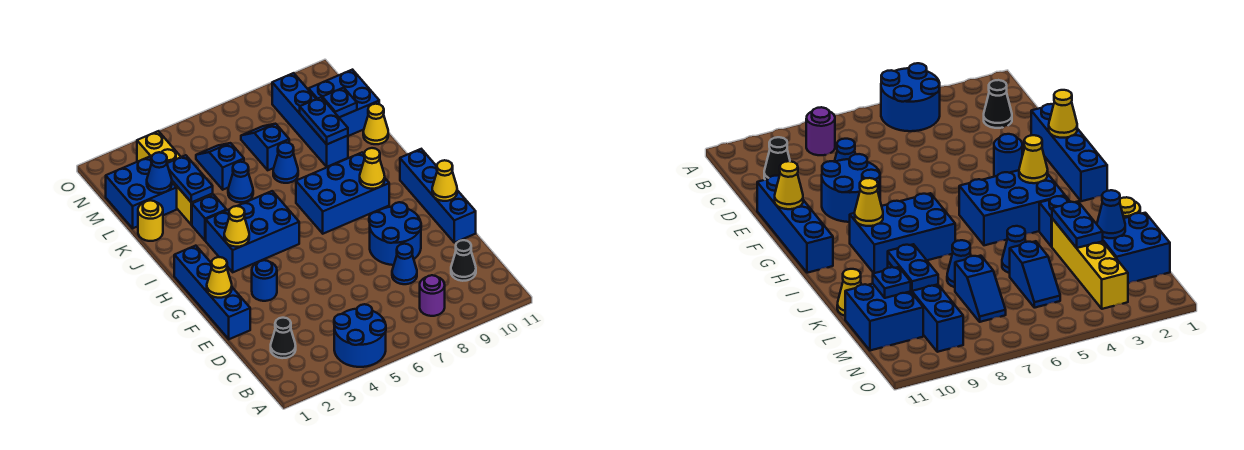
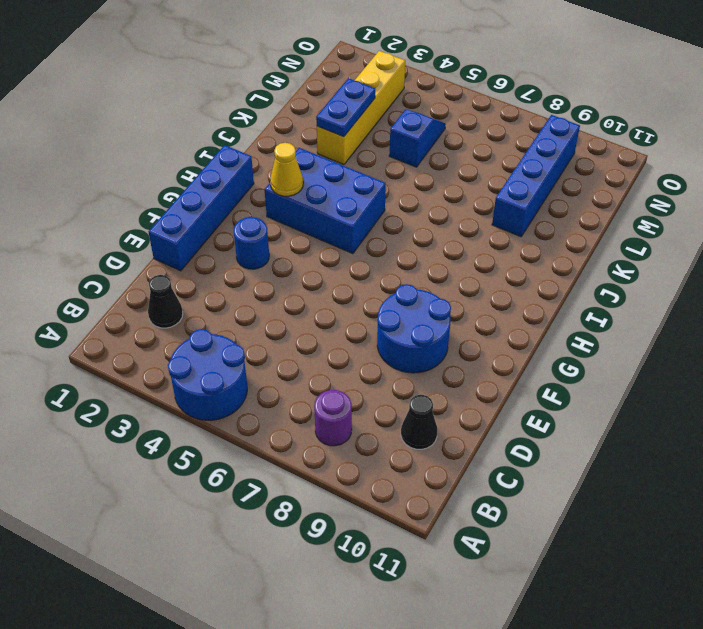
none -> blue 1x1 cone [392,244,417,284]
none -> blue 1x4 brick [400,149,476,243]
none -> blue 2x3 brick [296,152,389,234]
none -> blue 1x1 brick [192,194,227,241]

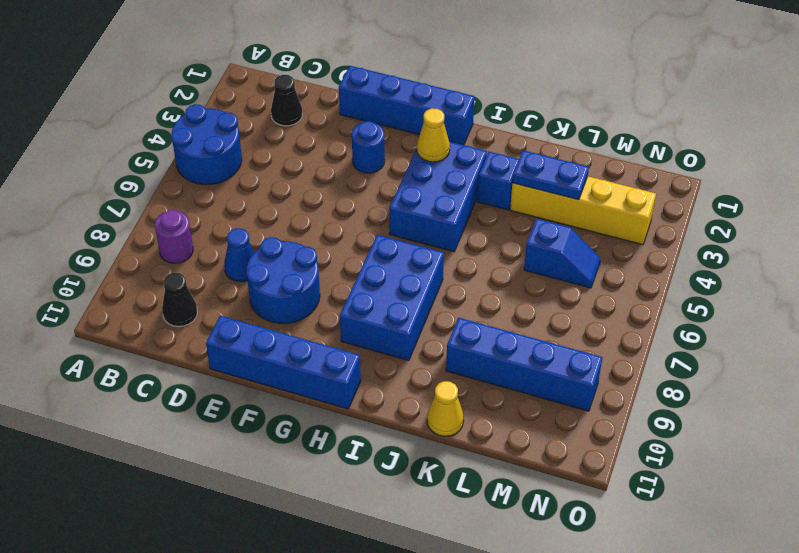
none -> yellow 1x1 round brick [138,200,163,241]
none -> blue 1x1 cone [228,162,253,202]
none -> blue 1x1 cone [273,142,298,183]
none -> blue 2x2 brick [106,157,177,228]

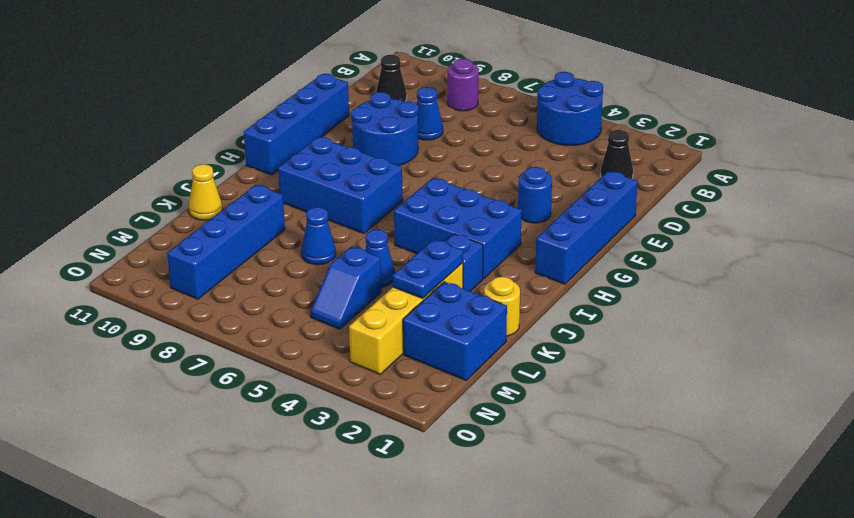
none -> blue 1x2 slope [241,124,289,170]
none -> blue 2x2 brick [309,70,379,136]
none -> yellow 1x1 cone [207,257,232,298]
none -> yellow 1x1 cone [432,160,457,201]

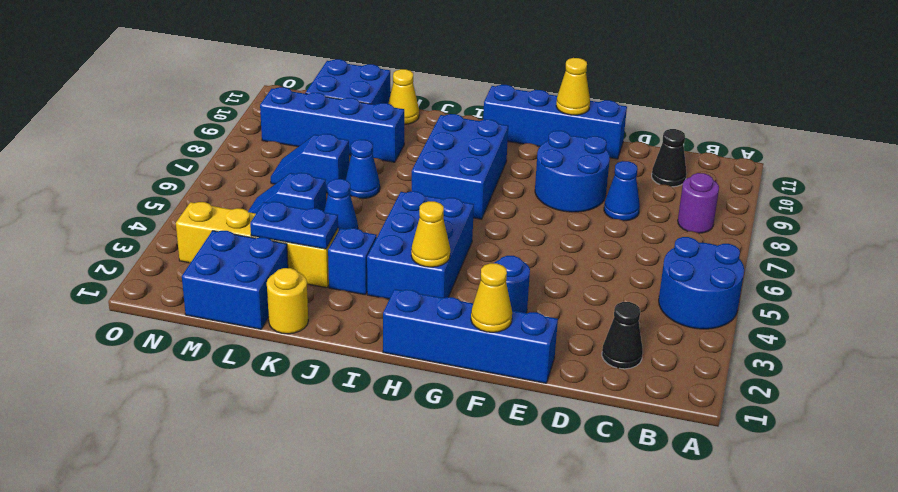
none -> yellow 1x1 cone [360,148,385,189]
none -> blue 1x2 plate [300,97,348,144]
none -> blue 1x1 cone [147,152,172,193]
none -> blue 1x1 plate [322,88,357,117]

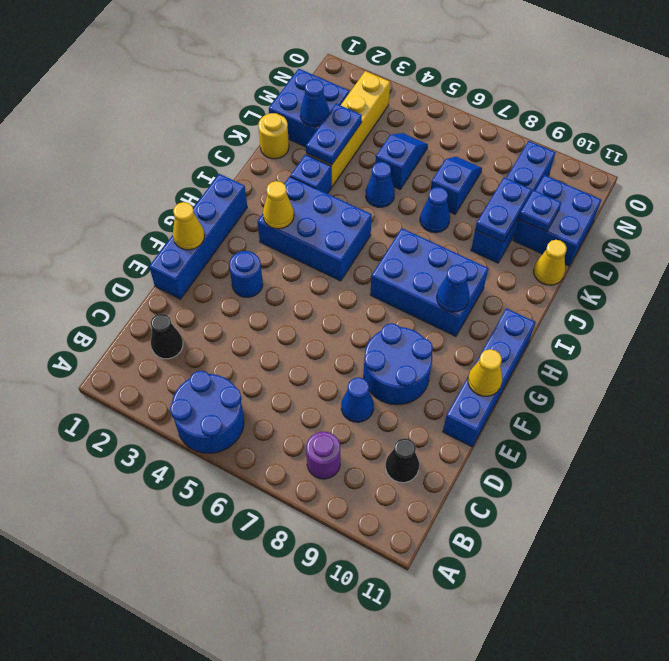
blue 1x1 cone [437,265,469,312] -> yellow 1x1 cone [360,148,385,189]

